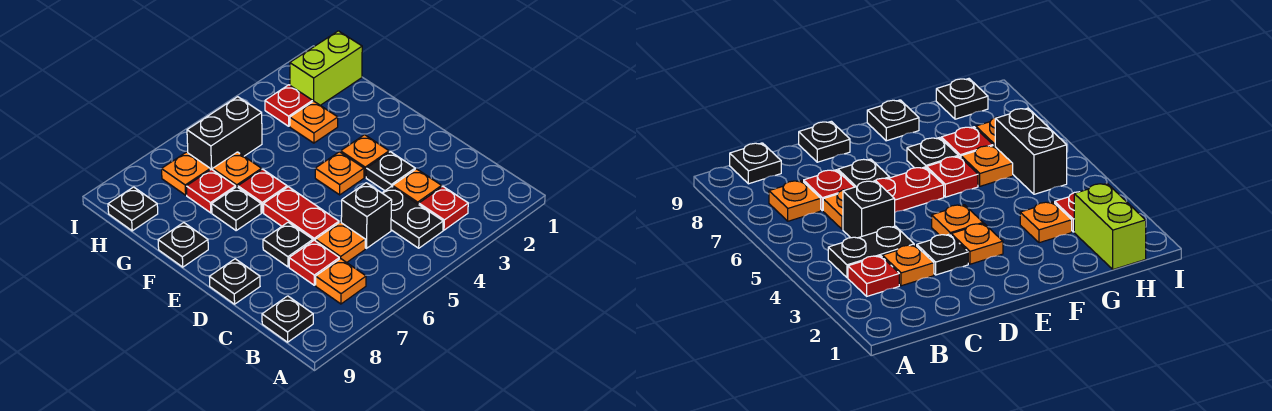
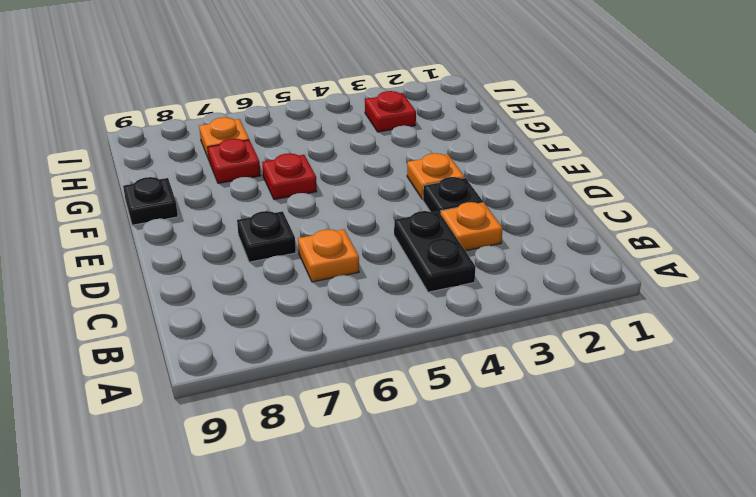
none -> red 1x1 plate [419,187,468,230]
none -> orange 1x1 plate [316,259,366,304]
none -> black 1x1 plate [262,296,313,342]

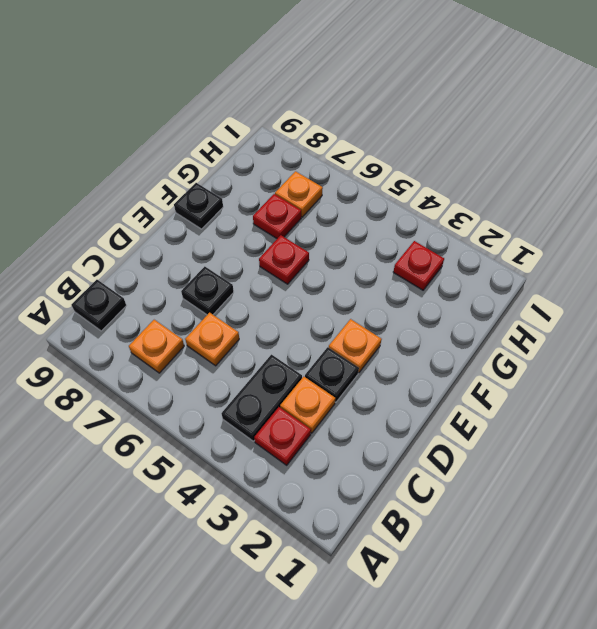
none -> black 1x1 brick [341,183,392,248]
none -> red 1x1 plate [289,240,339,285]
none -> red 1x2 plate [264,187,339,241]

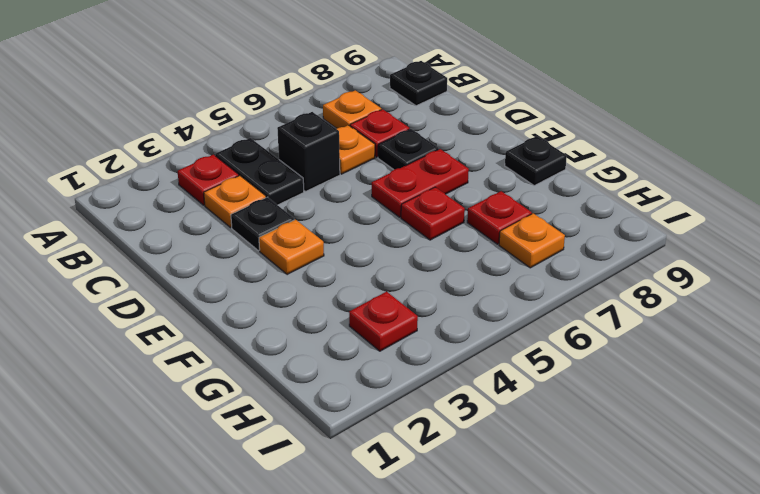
red 1x2 plate [372,149,469,217] -> red 1x2 plate turned to [264,187,339,241]
none -> black 1x1 plate [210,259,260,304]
none -> orange 1x1 plate [315,152,364,195]
none -> black 1x1 plate [212,187,261,230]

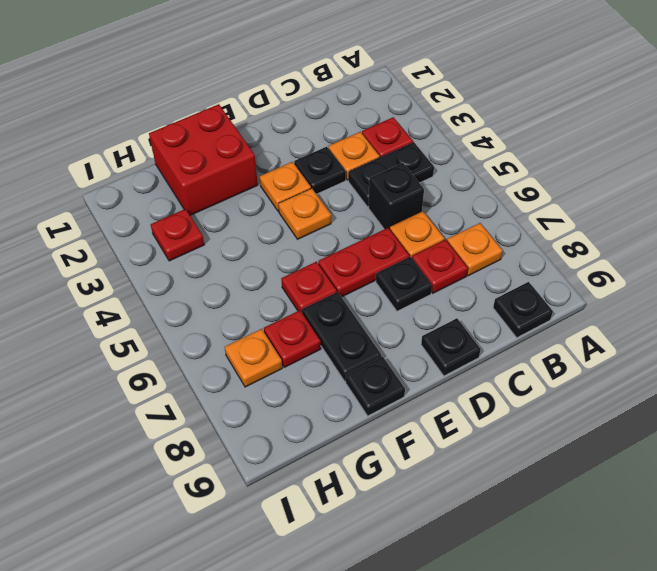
red 2x2 brick [149,104,258,215] -> none
black 1x2 plate [302,292,381,381] -> black 1x1 plate [212,187,261,230]
none -> orange 1x1 plate [290,101,338,143]
none -> orange 1x1 plate [213,152,262,187]
none -> lime 1x2 brick [290,31,362,105]

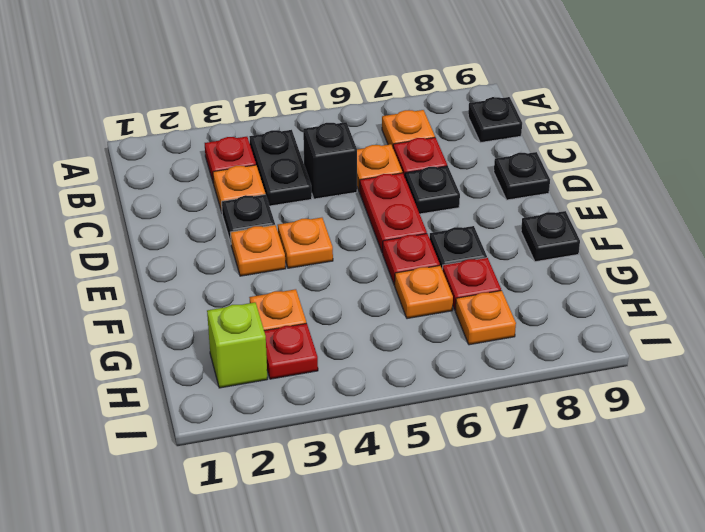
lime 1x1 brick [207,303,267,388] -> lime 1x2 brick [290,31,362,105]
none -> black 1x2 brick [187,97,262,170]
none -> black 1x1 plate [108,187,158,231]

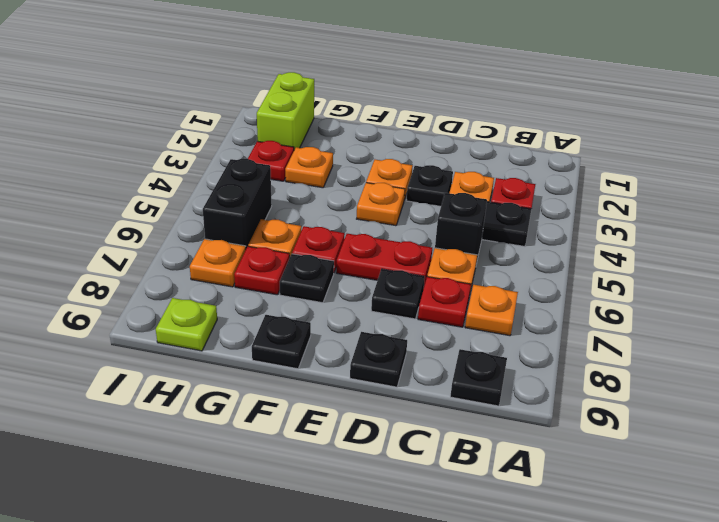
lime 1x1 plate [156,298,217,351] -> black 1x1 plate [108,187,158,231]

